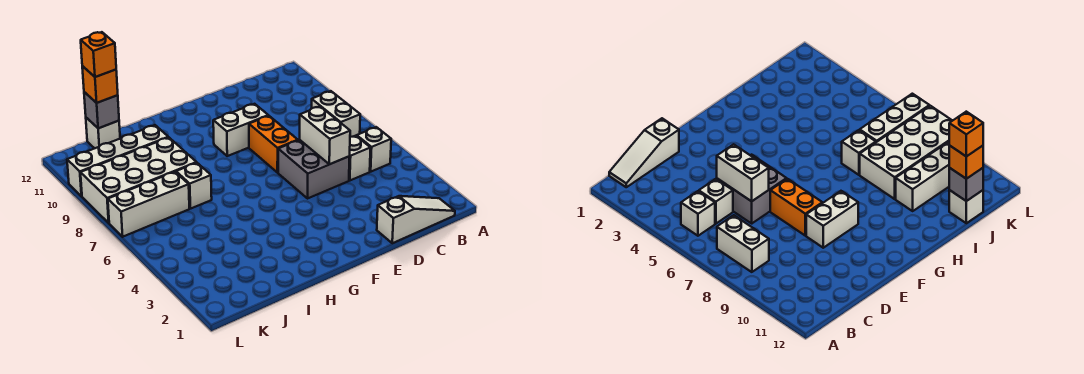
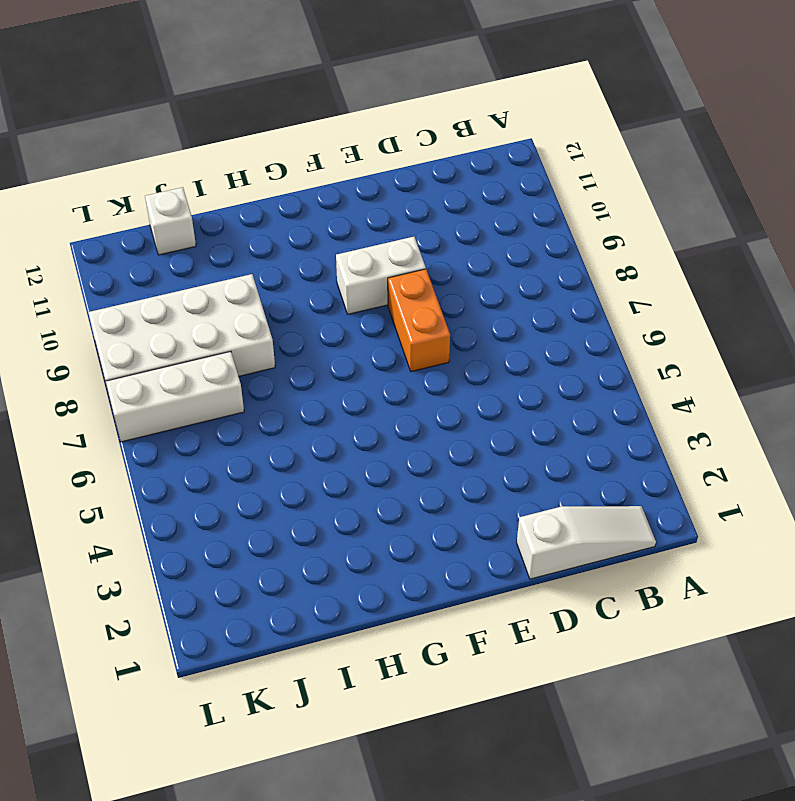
none -> white 1x1 brick [357,127,391,172]
none -> white 1x2 brick [311,91,360,137]
none -> white 1x1 brick [349,136,371,180]

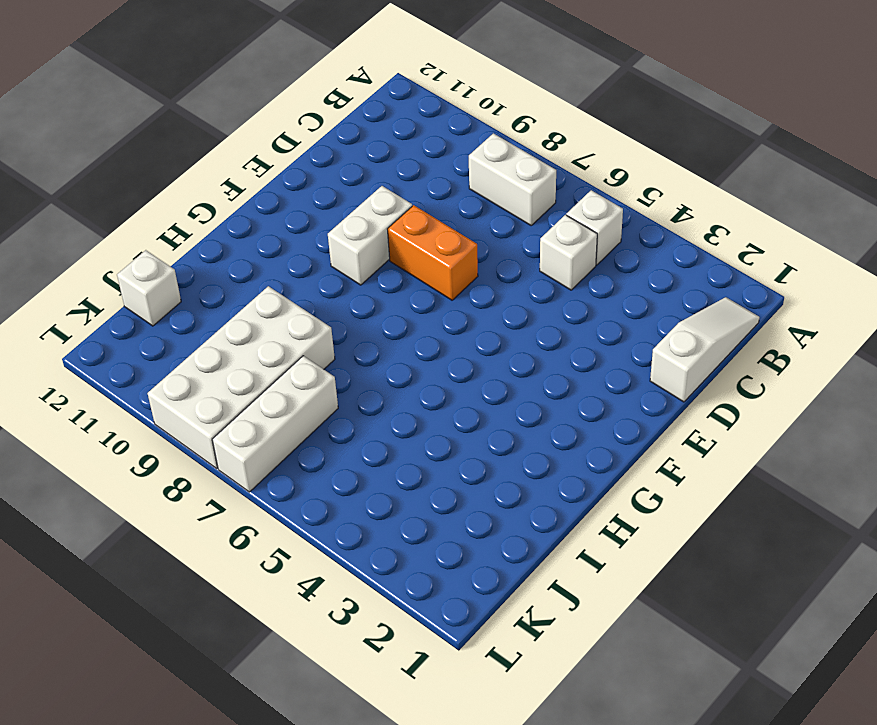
none -> grey 2x2 brick [278,140,350,199]
none -> white 1x1 brick [176,163,212,208]
none -> white 1x4 brick [67,125,168,196]

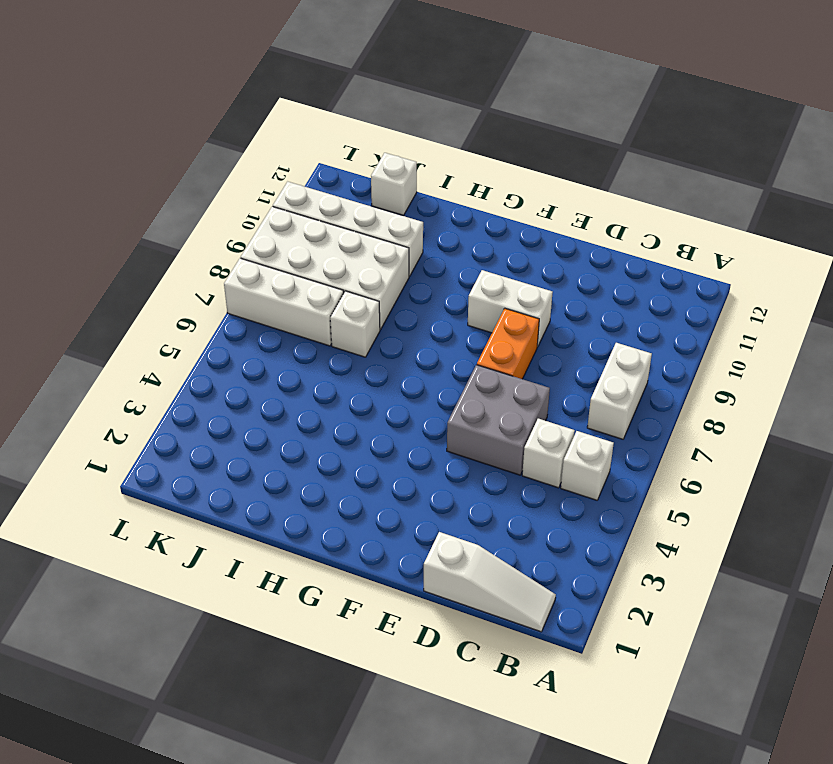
none -> white 1x2 brick [300,106,350,164]
none -> grey 1x1 brick [84,92,119,128]
none -> orange 1x1 brick [82,66,118,103]

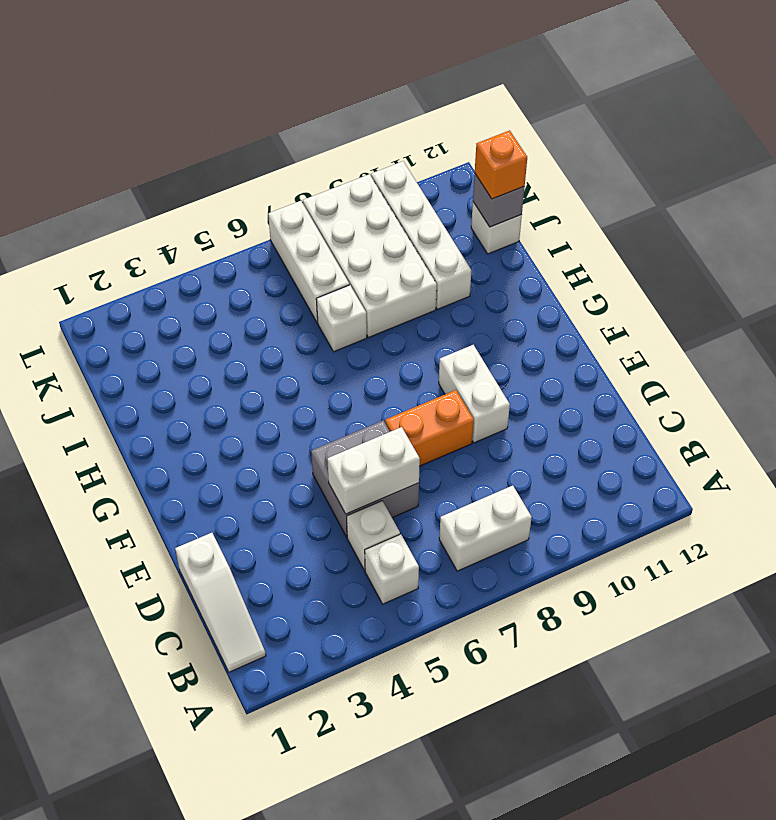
none -> orange 1x1 brick [81,32,116,77]

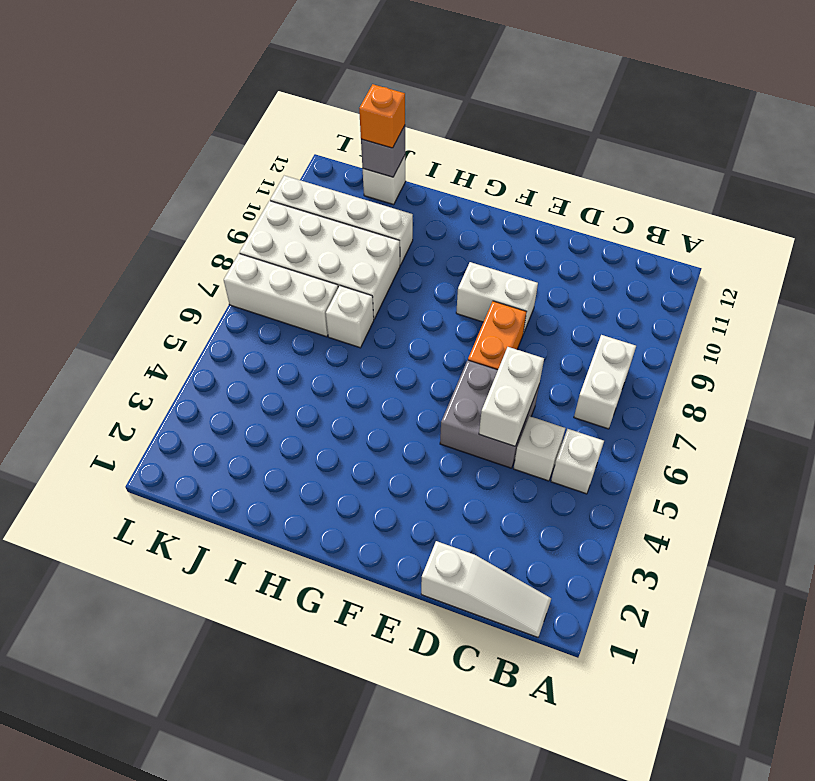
none -> orange 1x1 brick [81,32,116,77]

